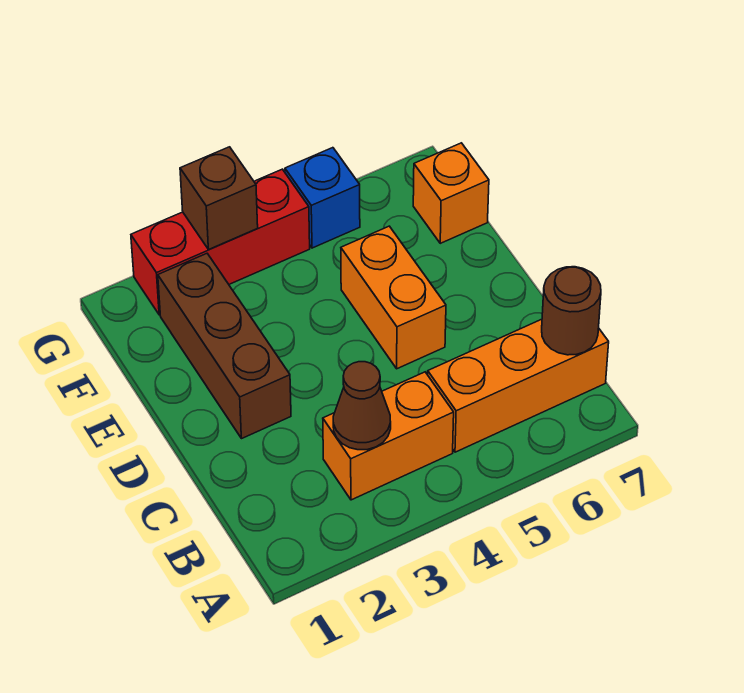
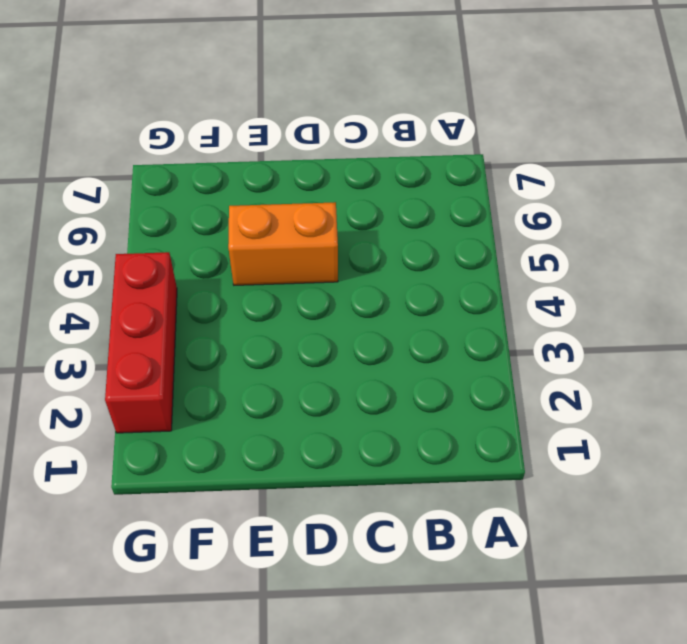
none -> orange 1x2 brick [323,372,454,500]
none -> orange 1x3 brick [428,319,609,452]

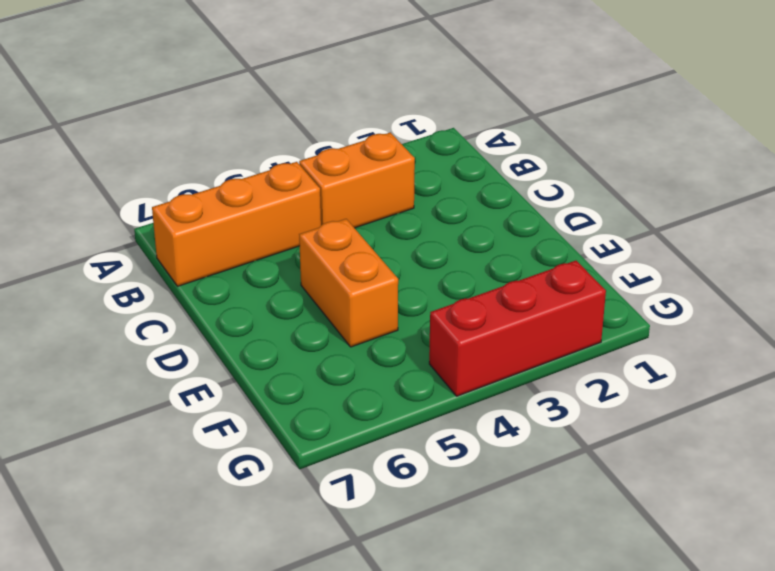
none -> brown 1x3 brick [158,254,291,439]
none -> orange 1x1 brick [413,143,489,243]

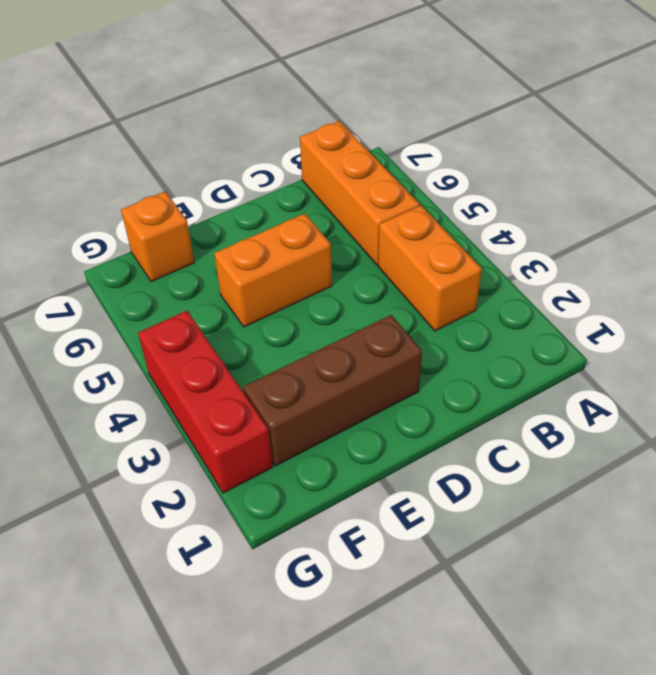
none -> blue 1x1 brick [285,148,360,248]
none -> brown 1x1 cone [333,362,391,450]

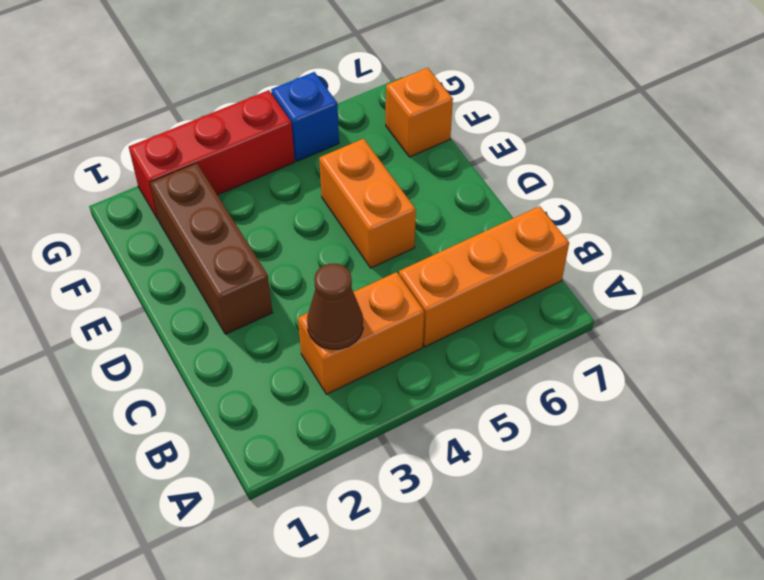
none -> brown 1x1 round brick [542,267,601,355]
none -> brown 1x1 brick [180,147,258,250]

